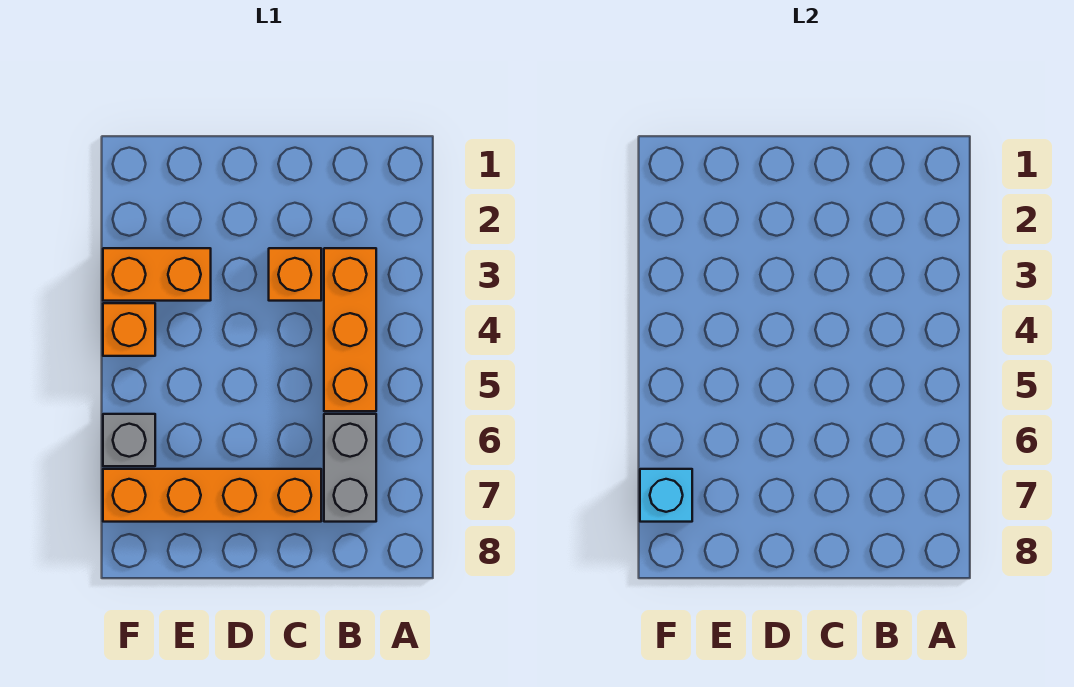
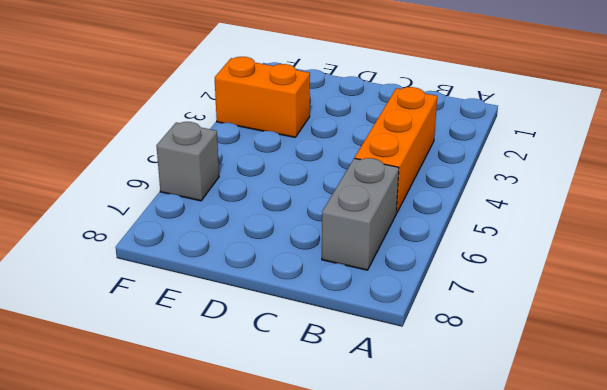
none -> orange 1x1 brick [269,248,321,301]
none -> orange 1x4 brick [103,469,321,522]

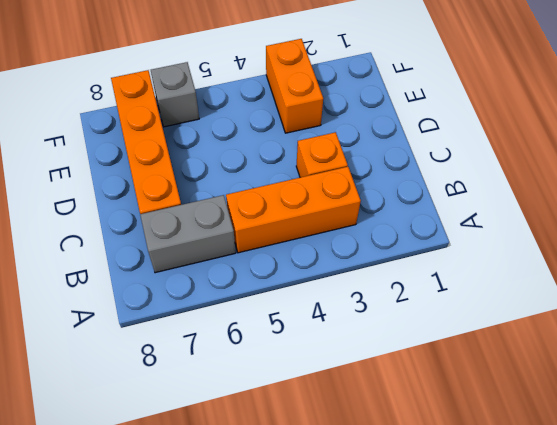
none -> orange 1x1 brick [103,303,155,356]
none -> cyan 1x1 brick [640,469,692,522]

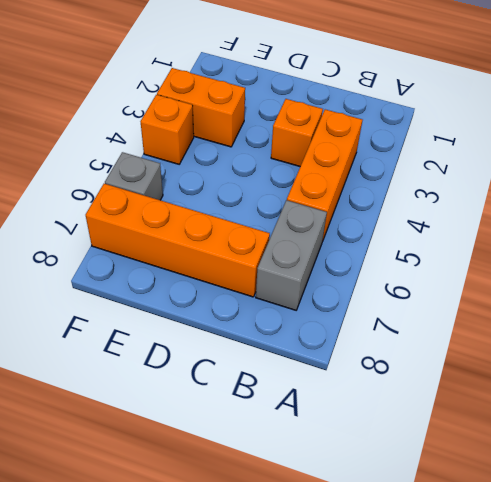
none -> cyan 1x1 brick [640,469,692,522]

